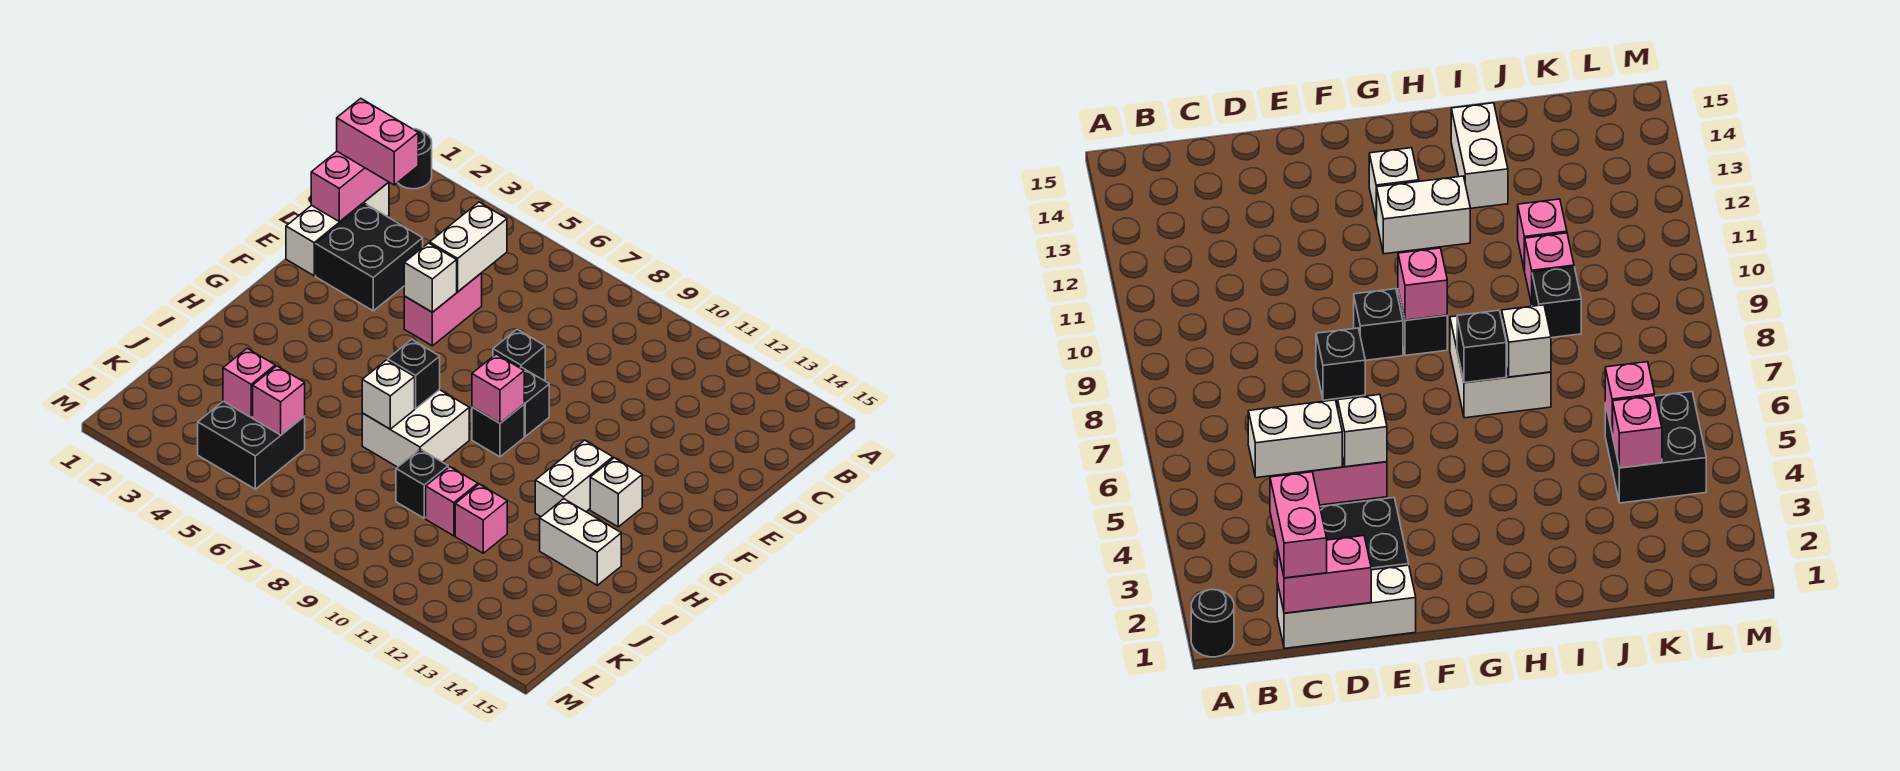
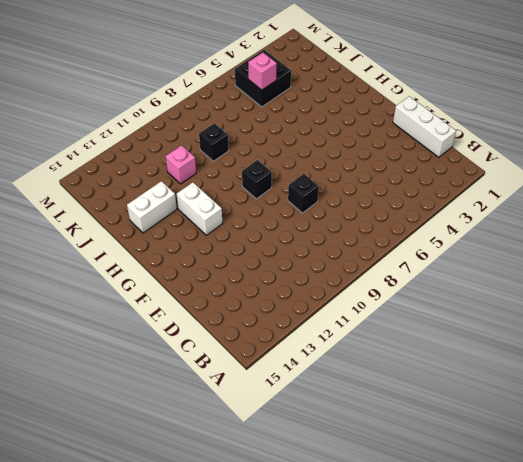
none -> black 1x1 round brick [398,129,432,189]
none -> black 2x2 brick [316,204,423,311]
none -> pink 1x2 brick [404,273,482,346]

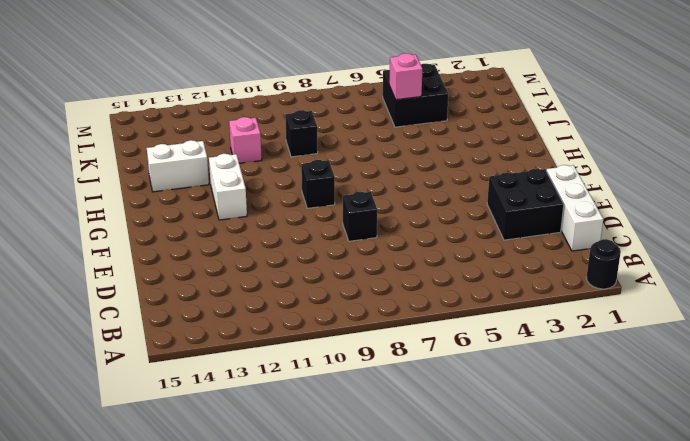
none -> pink 1x2 brick [404,273,482,346]
none -> black 1x1 brick [521,367,549,436]
none -> white 1x1 brick [590,458,642,527]

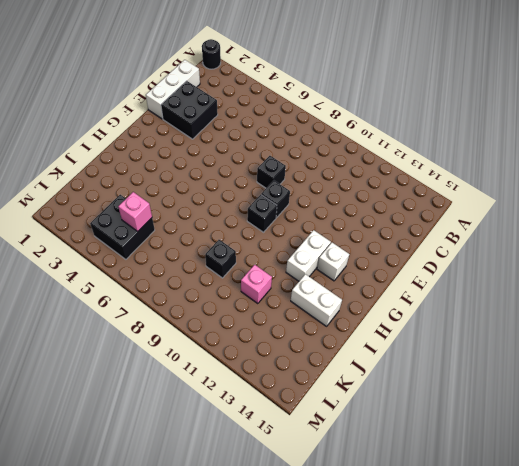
none -> pink 1x2 brick [404,273,482,346]
none -> white 2x2 brick [362,390,469,467]
none -> pink 1x1 brick [426,467,478,536]

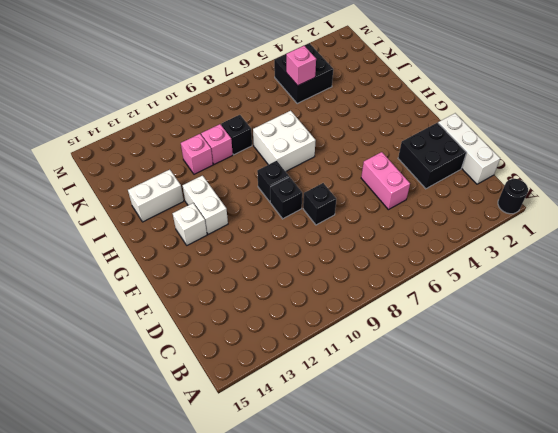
none -> pink 1x2 brick [311,152,388,222]
none -> white 1x2 brick [430,202,507,292]
none -> white 1x1 brick [404,243,457,312]

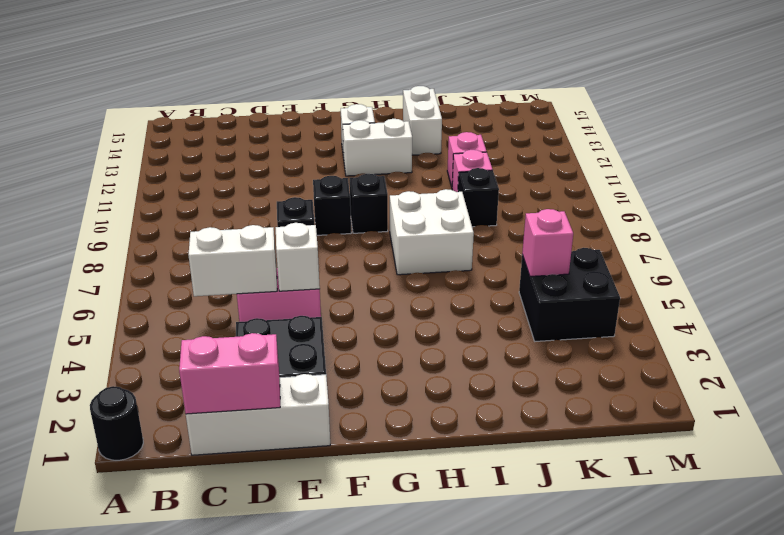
none -> pink 1x1 brick [472,354,524,423]
none -> black 1x1 brick [388,340,440,409]
none -> white 1x1 brick [362,360,415,429]

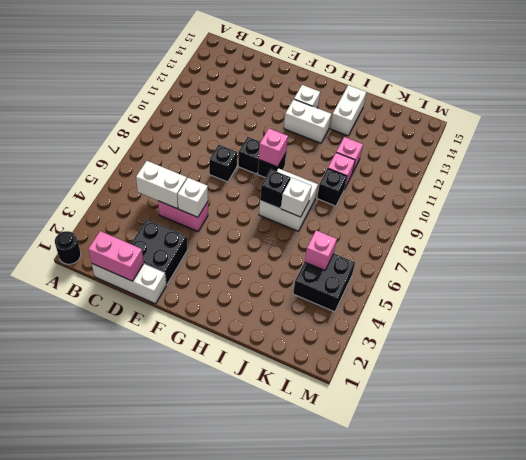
none -> pink 1x1 brick [223,349,275,417]
none -> pink 1x2 brick [337,98,418,185]

